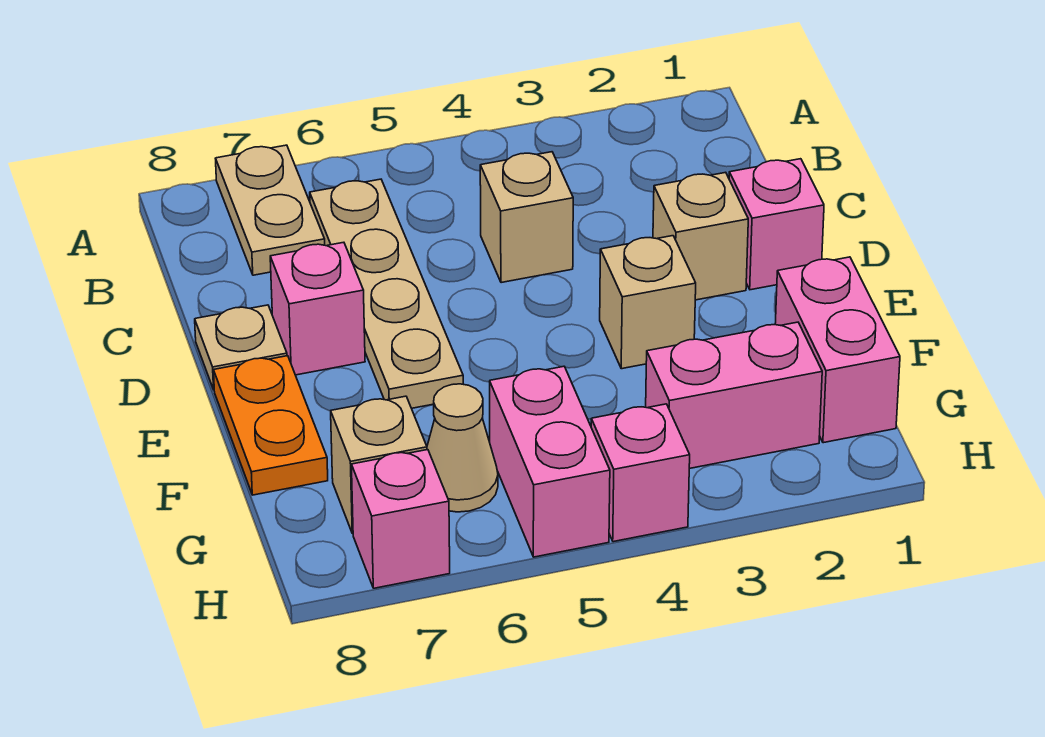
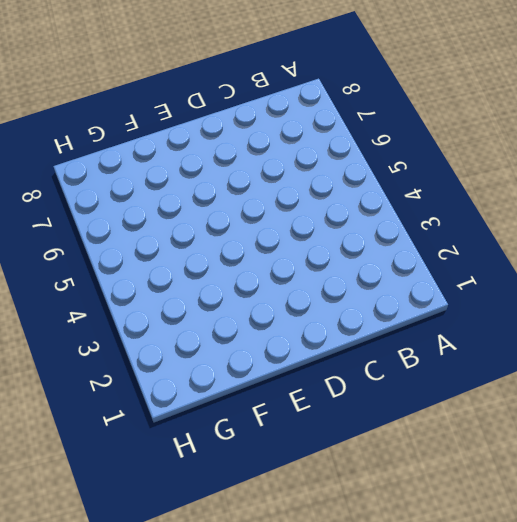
none -> tan 1x2 plate [215,145,325,275]
none -> tan 1x4 plate [310,179,463,408]
none -> tan 1x1 brick [480,152,573,283]

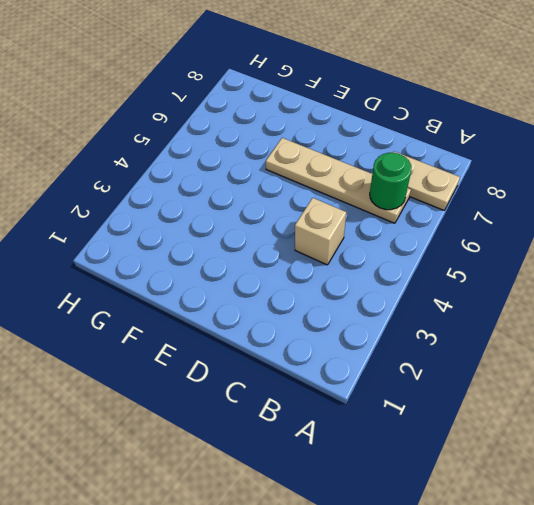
green 1x1 round brick [370,153,411,210] -> none
none -> pink 1x1 brick [729,159,824,290]
none -> tan 1x1 brick [653,172,748,300]
none -> pink 1x1 brick [270,242,365,375]

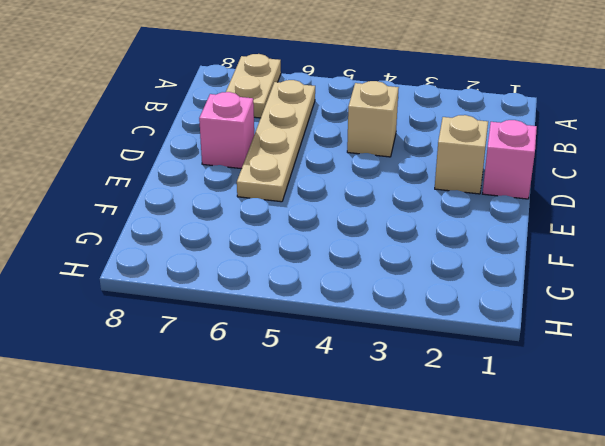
none -> tan 1x1 plate [195,305,287,390]
none -> tan 1x1 brick [600,236,696,369]
none -> orange 1x2 plate [214,356,328,495]

